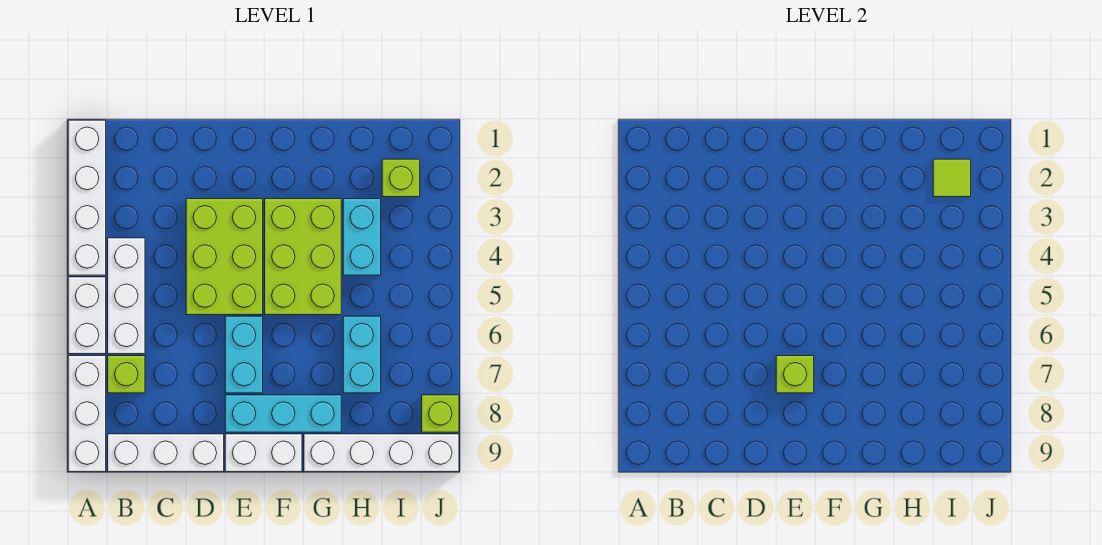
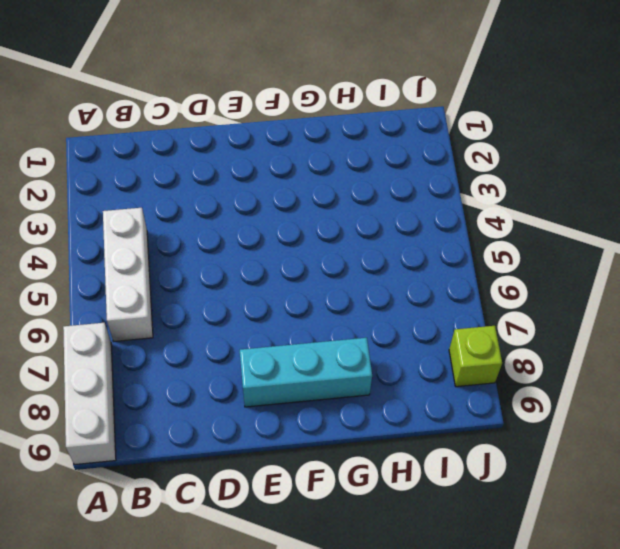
none -> white 1x4 brick [68,120,106,275]
none -> white 1x2 brick [68,277,106,354]
none -> lime 1x1 brick [108,356,145,393]

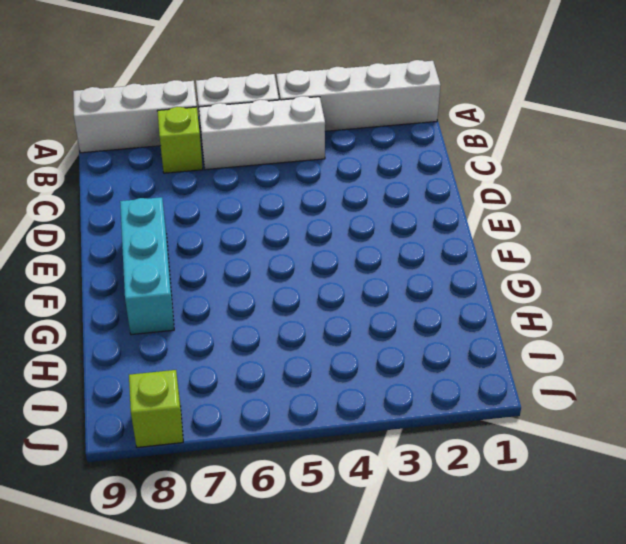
none -> white 1x3 brick [108,434,224,472]
none -> lime 2x3 brick [186,199,263,315]
none -> cyan 1x2 brick [225,316,263,393]

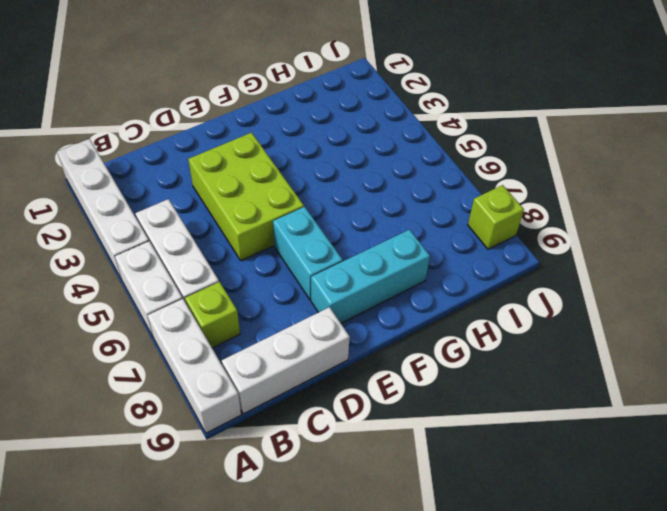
none -> white 1x2 brick [225,434,302,472]
none -> lime 2x3 brick [265,199,341,315]
none -> white 1x4 brick [304,434,459,472]

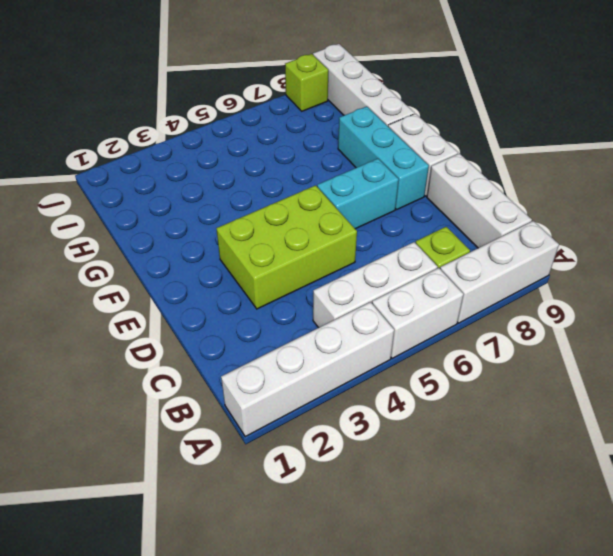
none -> lime 2x3 brick [265,199,341,315]
none -> cyan 1x2 brick [343,199,381,275]
none -> cyan 1x2 brick [343,316,381,393]

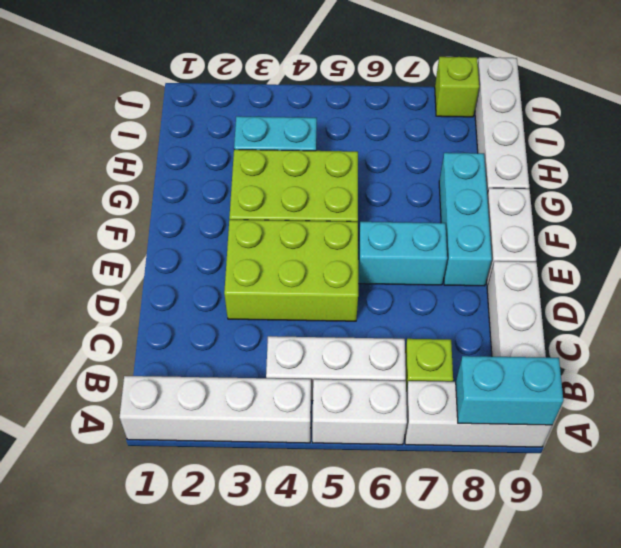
cyan 1x2 brick [456,356,563,425] -> cyan 1x2 brick moved to [343,316,381,393]
none -> lime 1x1 brick [382,159,420,197]
none -> lime 1x1 brick [776,356,814,393]
none -> lime 1x1 tile [933,159,971,197]

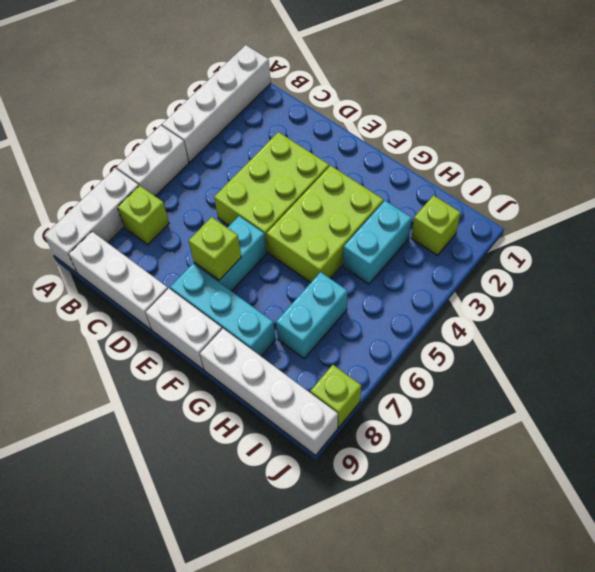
none -> white 1x3 brick [108,238,145,354]
none -> lime 1x1 tile [933,159,971,197]

